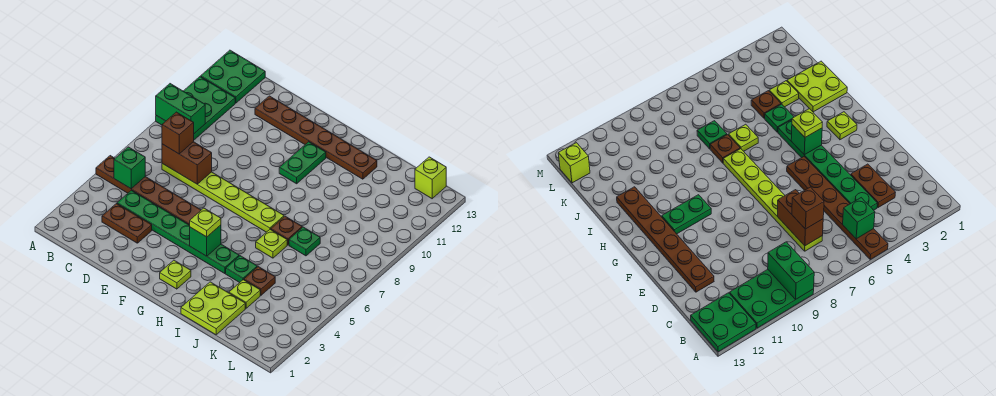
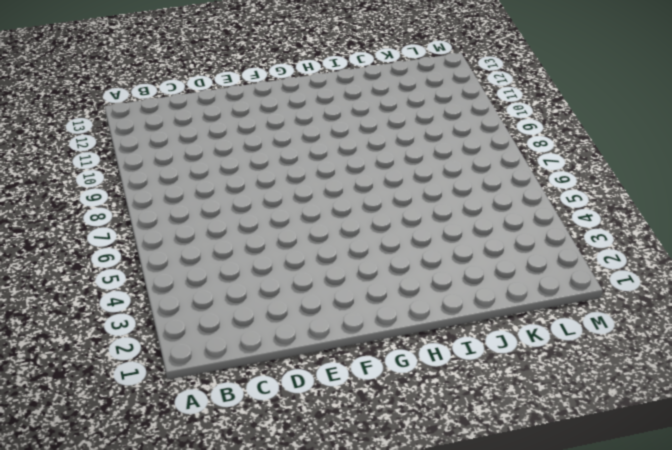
none -> brown 1x6 plate [96,156,201,225]
none -> green 2x3 plate [156,77,235,140]
none -> green 2x2 plate [201,50,265,103]

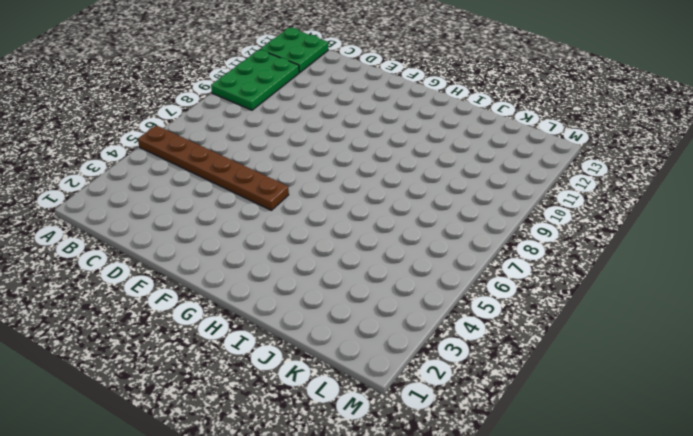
none -> brown 1x2 plate [102,204,152,243]
none -> green 1x6 plate [117,190,239,274]
none -> lime 1x6 plate [162,164,284,232]

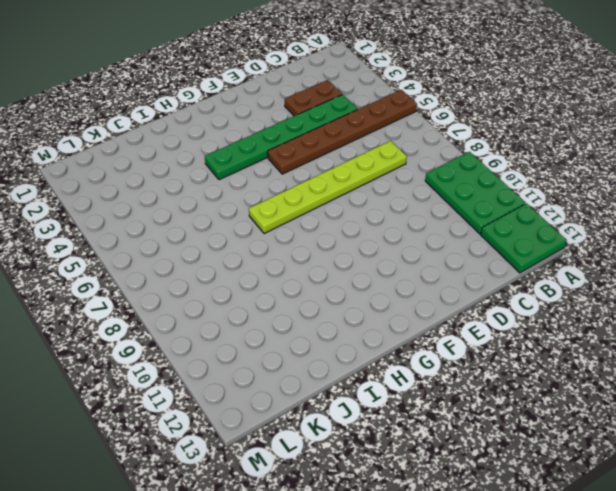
none -> brown 1x6 plate [255,96,377,179]
none -> lime 1x1 plate [160,260,191,289]
none -> green 1x2 plate [279,142,326,184]

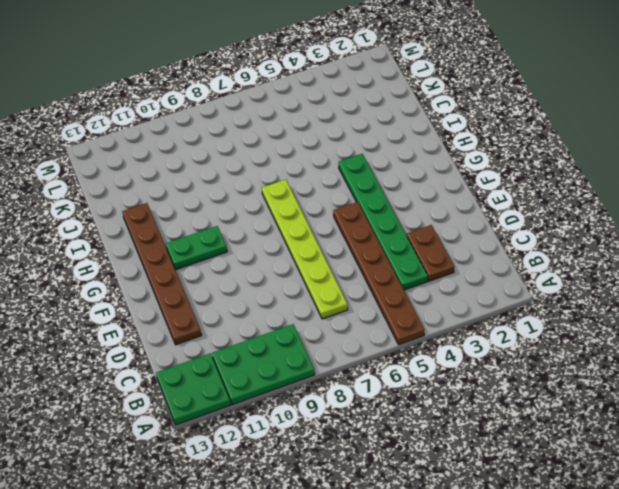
none -> lime 1x1 plate [160,260,191,289]
none -> lime 2x2 plate [181,282,245,335]
none -> green 1x1 plate [226,256,257,283]

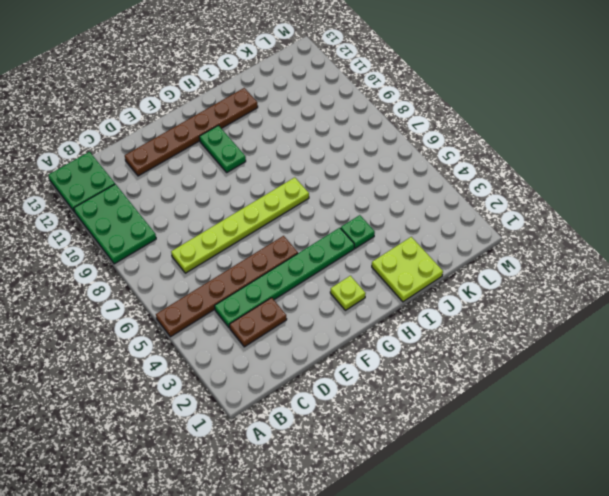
none -> lime 1x1 plate [256,229,287,258]
none -> brown 1x1 plate [271,216,302,245]
none -> lime 1x1 plate [229,280,260,308]

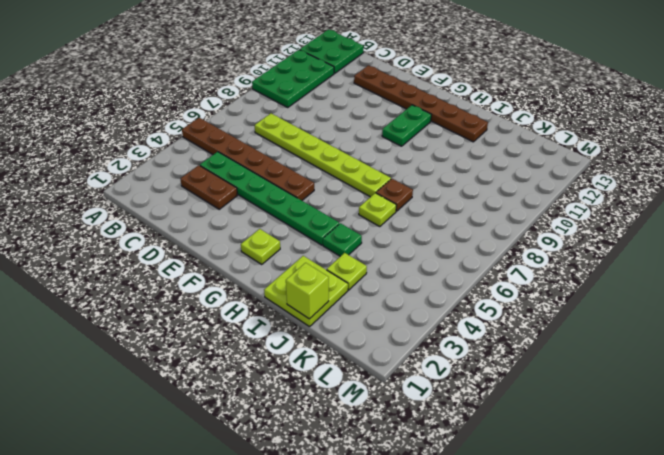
lime 1x1 brick [286,263,329,319] -> lime 1x1 brick moved to [415,157,446,199]
none -> brown 1x1 plate [244,267,275,295]
none -> green 1x1 plate [289,227,320,256]
none -> green 1x2 brick [156,84,205,133]

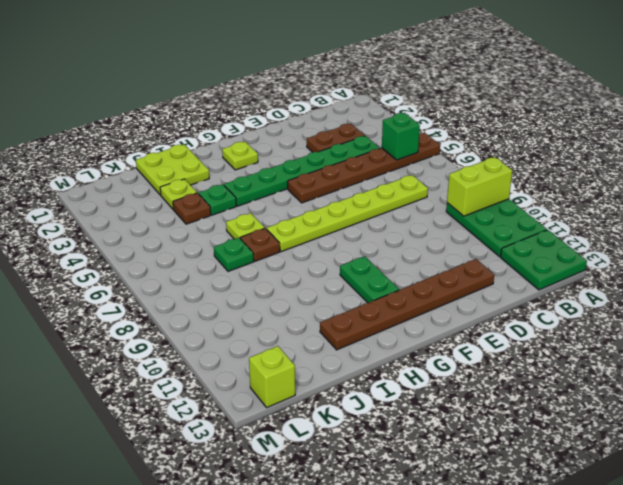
lime 1x2 brick [447,157,512,216] -> green 1x2 brick [156,84,205,133]
none -> brown 1x2 brick [162,142,212,184]
none -> green 1x1 brick [190,225,221,256]
none -> brown 1x1 brick [162,112,194,154]

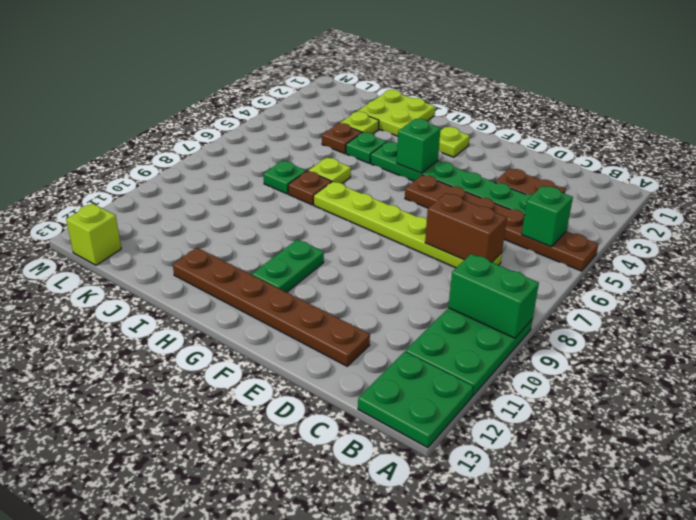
none -> brown 1x1 brick [162,112,194,154]
none -> lime 1x1 plate [190,208,221,237]

